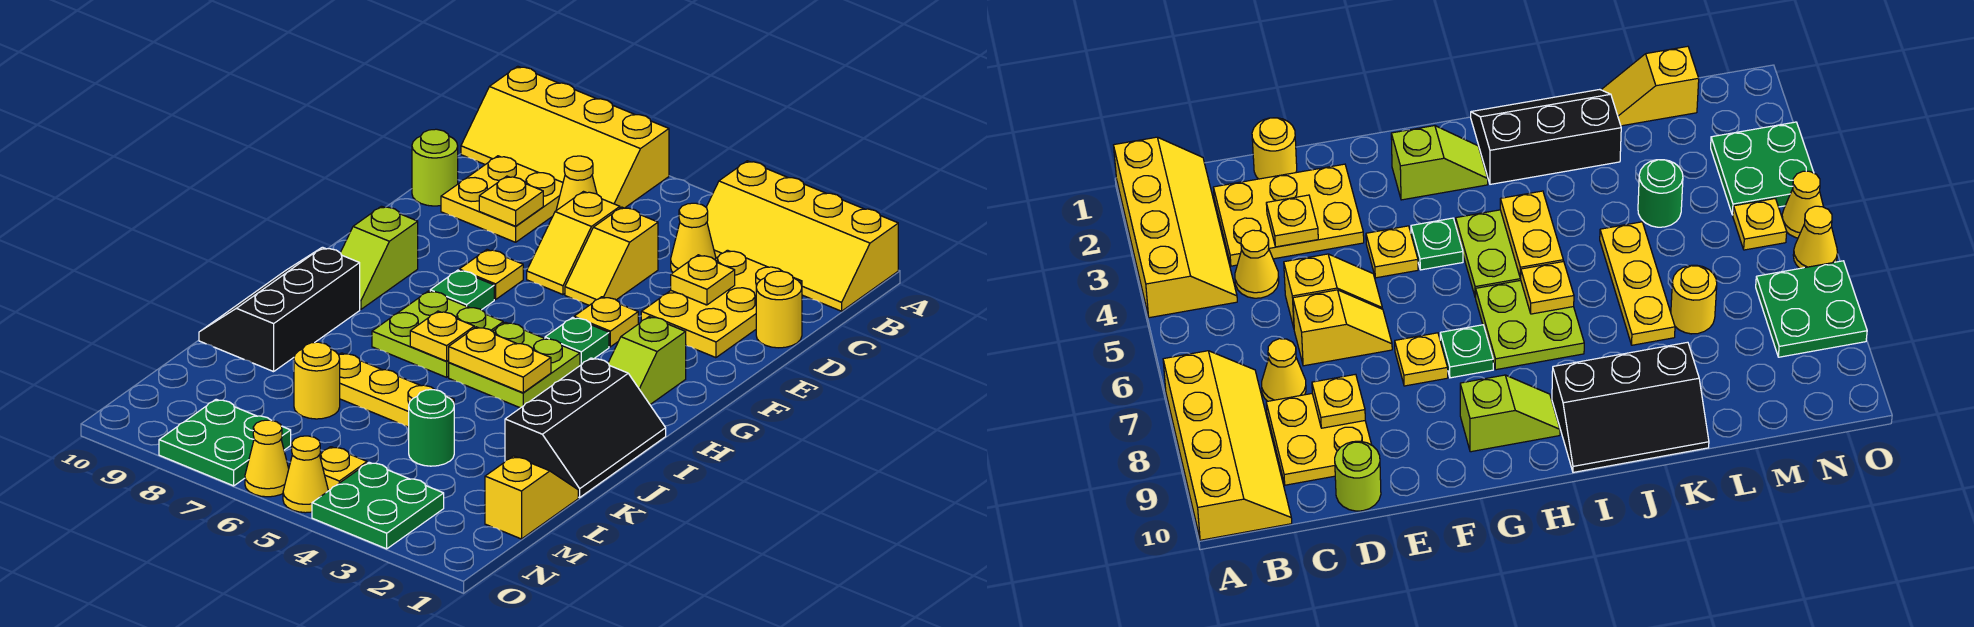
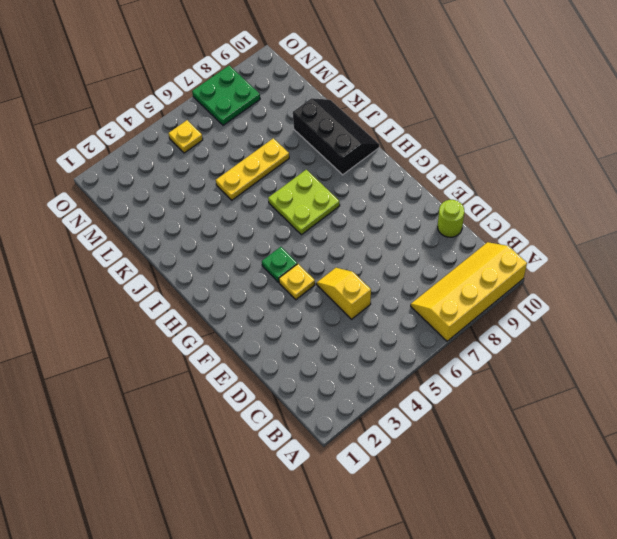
none -> yellow 2x4 slope [706,161,898,311]
none -> yellow 2x3 plate [641,250,802,358]
none -> yellow 1x1 cone [671,203,716,272]
none -> yellow 1x1 cone [556,156,597,211]

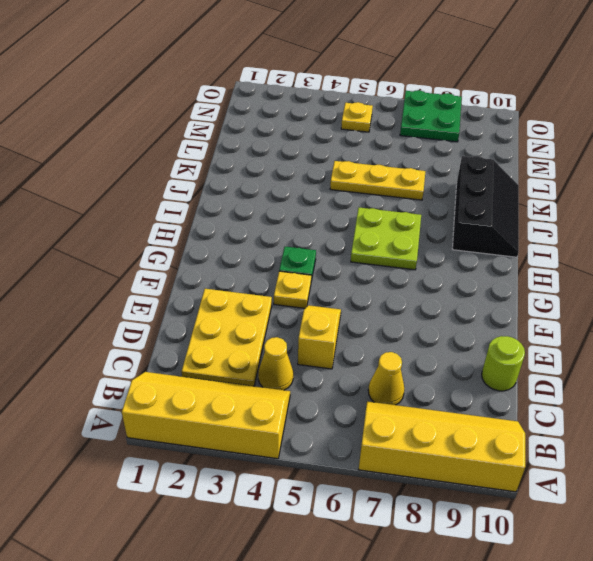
none -> yellow 2x2 plate [441,156,563,242]
none -> yellow 1x1 round brick [756,271,802,348]
none -> yellow 1x2 slope [527,192,620,295]
none -> yellow 1x1 plate [459,250,523,299]

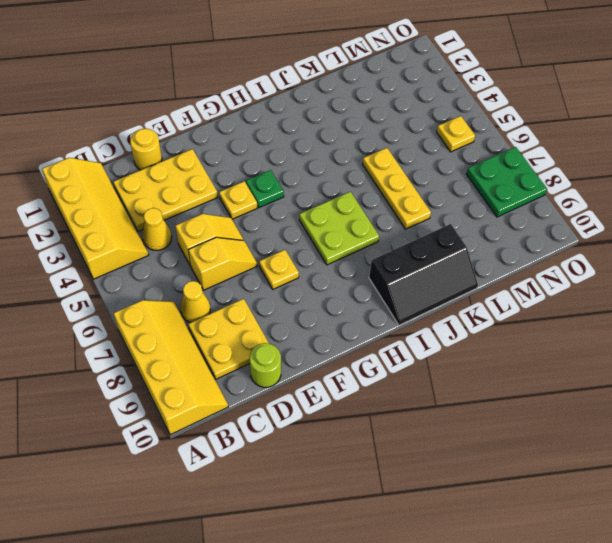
none -> lime 1x2 slope [608,317,686,404]
none -> green 1x1 plate [430,270,494,310]
none -> lime 1x2 slope [341,206,418,309]
none -> lime 2x2 plate [449,322,580,408]

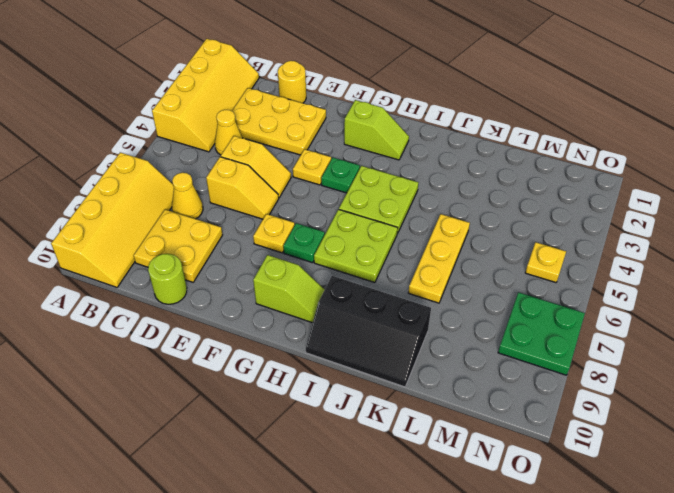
none -> black 2x3 slope [505,358,666,498]
none -> yellow 1x2 slope [485,456,578,539]
none -> green 1x1 round brick [409,390,454,466]
none -> yellow 1x1 round brick [294,342,340,419]

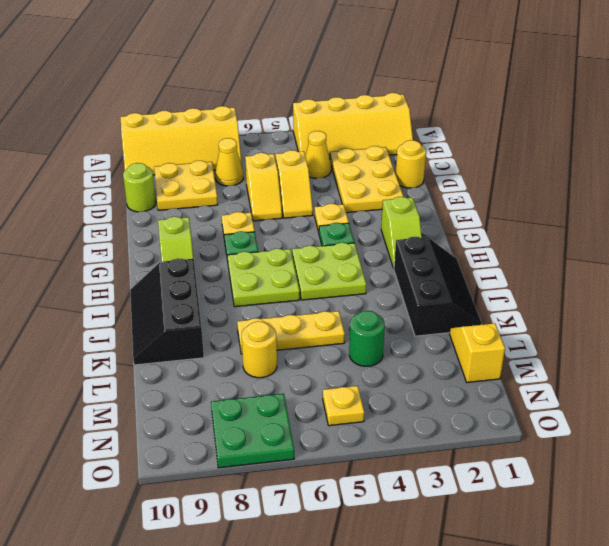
none -> green 2x2 plate [312,462,444,549]
none -> yellow 1x1 cone [283,436,328,513]
none -> yellow 1x1 cone [245,420,289,497]
none -> yellow 1x1 plate [671,255,735,305]

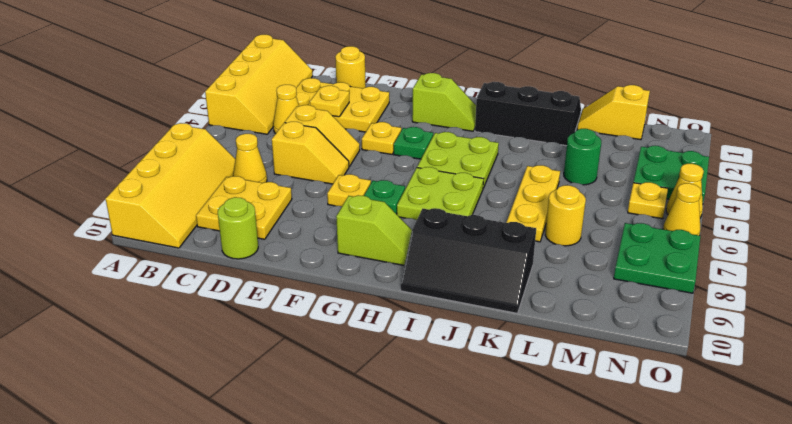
none -> yellow 1x1 plate [479,176,543,226]
none -> yellow 1x2 plate [449,327,551,393]
none -> yellow 1x1 plate [410,311,474,361]

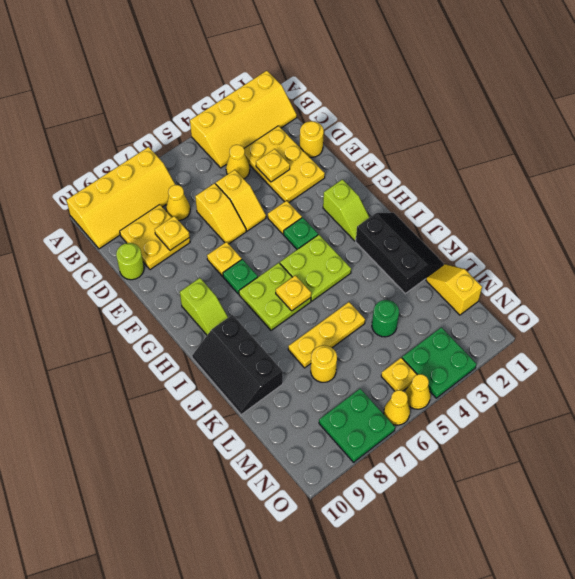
none -> yellow 1x2 plate [449,327,551,393]

